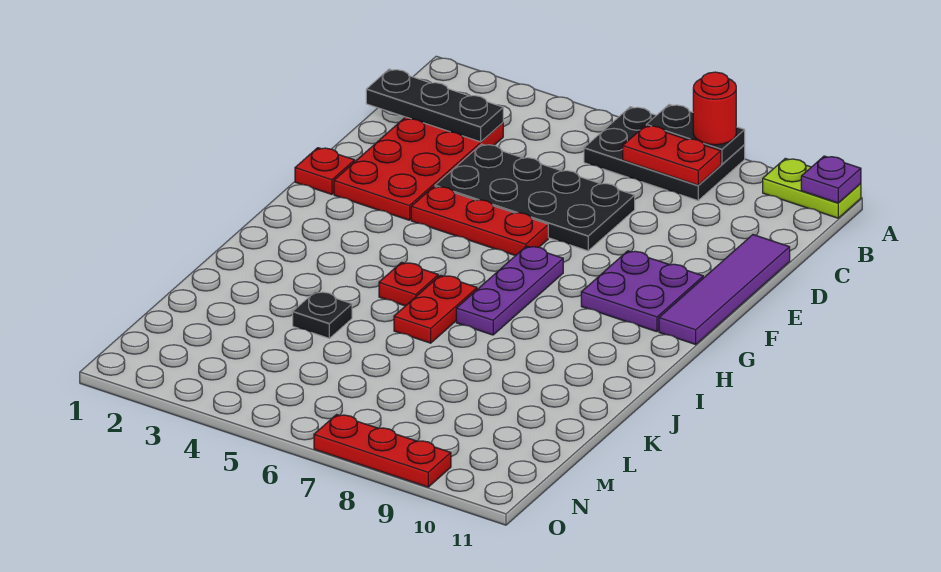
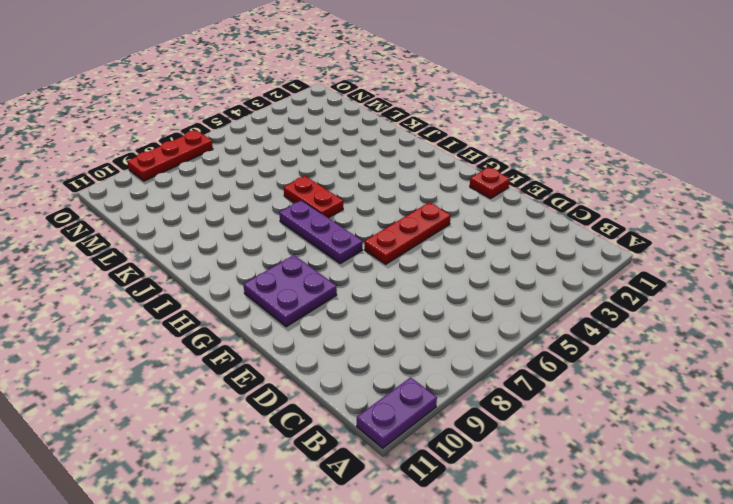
purple 1x2 plate [357,377,437,448] -> lime 1x2 plate [763,158,861,218]
none -> black 2x3 plate [584,107,745,200]
none -> red 2x4 plate [334,117,503,220]
none -> black 2x4 plate [435,144,635,251]

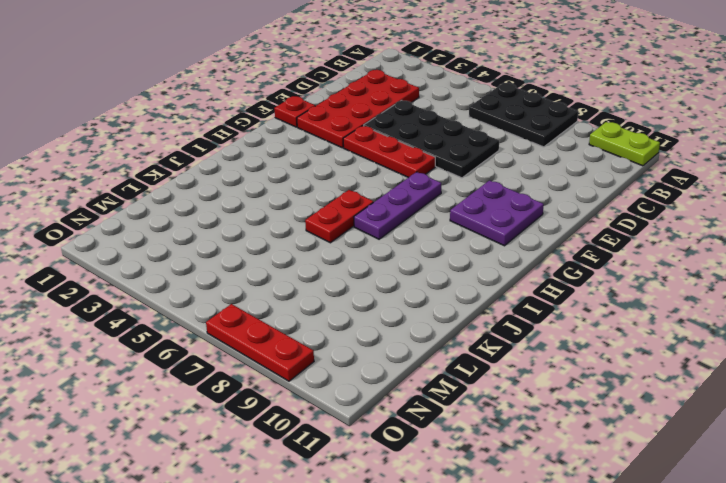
none -> purple 1x4 tile [659,235,790,344]
none -> red 1x1 plate [379,262,438,306]
none -> black 1x1 plate [293,292,352,338]

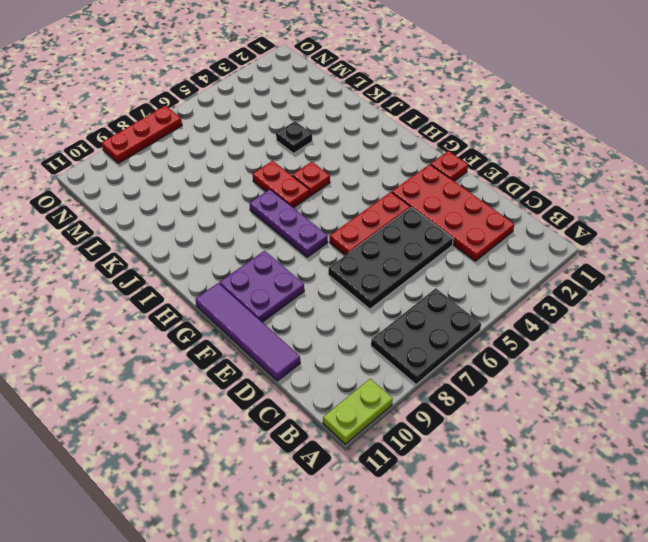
none -> black 1x2 plate [646,105,745,164]
none -> purple 1x1 plate [801,156,861,203]
none -> red 1x2 plate [623,126,721,185]

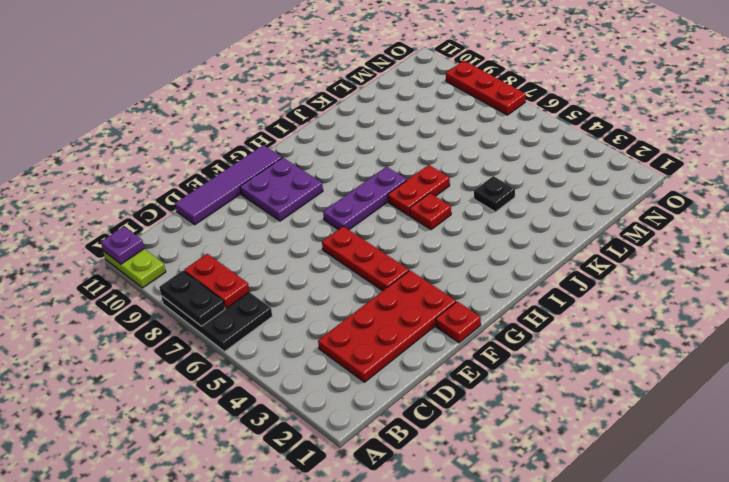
none -> black 2x4 plate [435,144,635,251]
none -> black 1x3 plate [366,69,503,142]
none -> red 1x1 round brick [693,72,736,145]

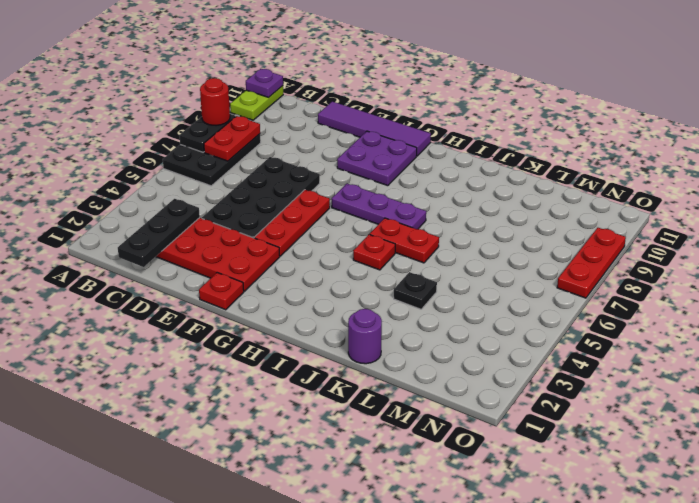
purple 1x1 round brick [348,309,382,364] -> none

